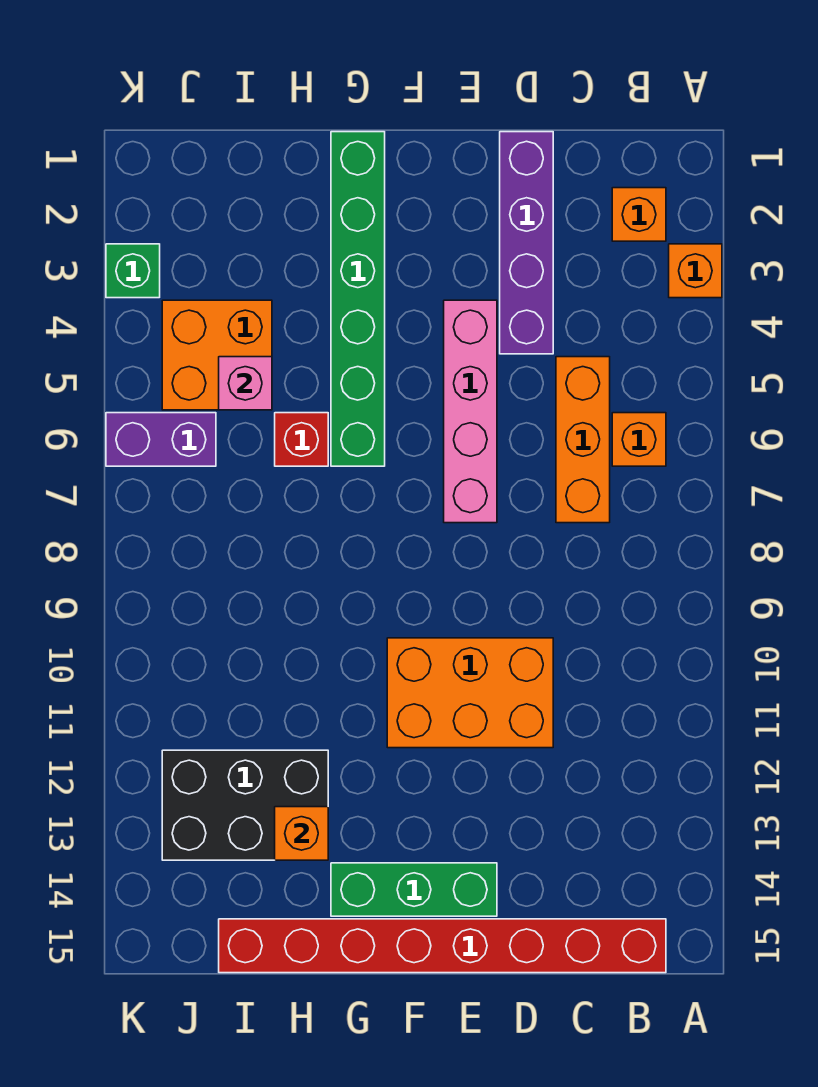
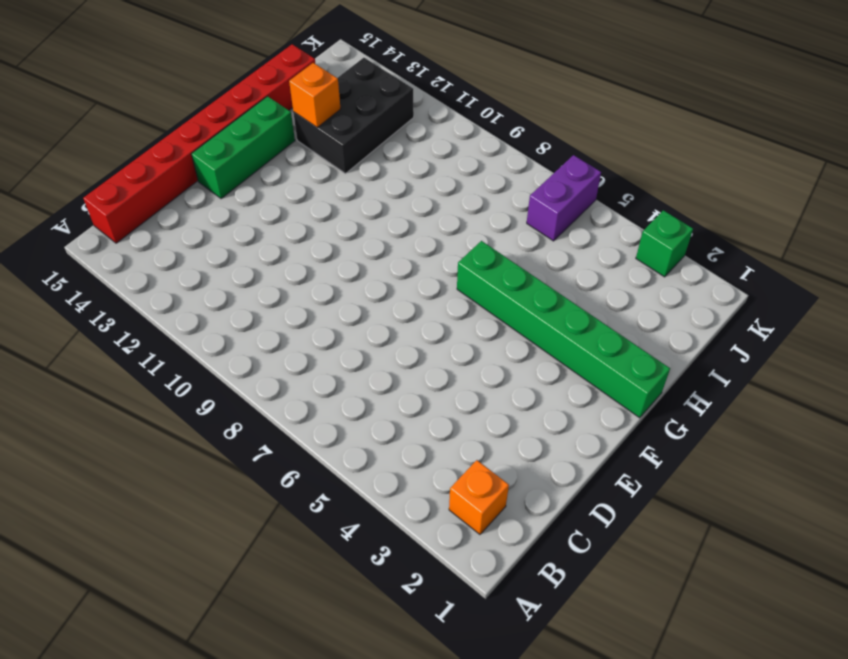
none -> orange 1x1 brick [669,244,722,298]
none -> orange 1x1 brick [612,413,666,466]
none -> orange 1x3 brick [556,357,610,523]

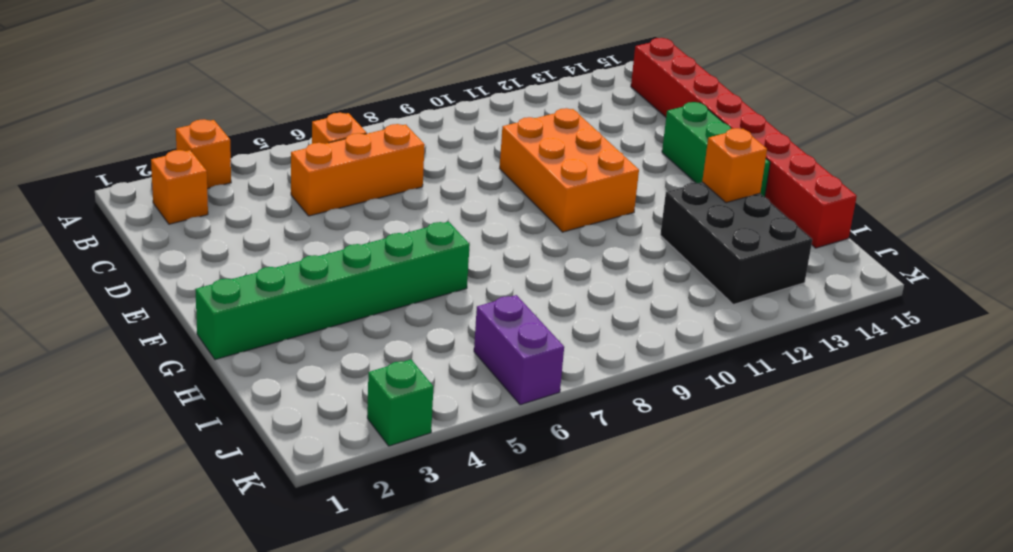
none -> purple 1x4 brick [500,132,553,354]
none -> pink 1x4 brick [444,300,497,523]
none -> red 1x1 brick [275,413,328,466]

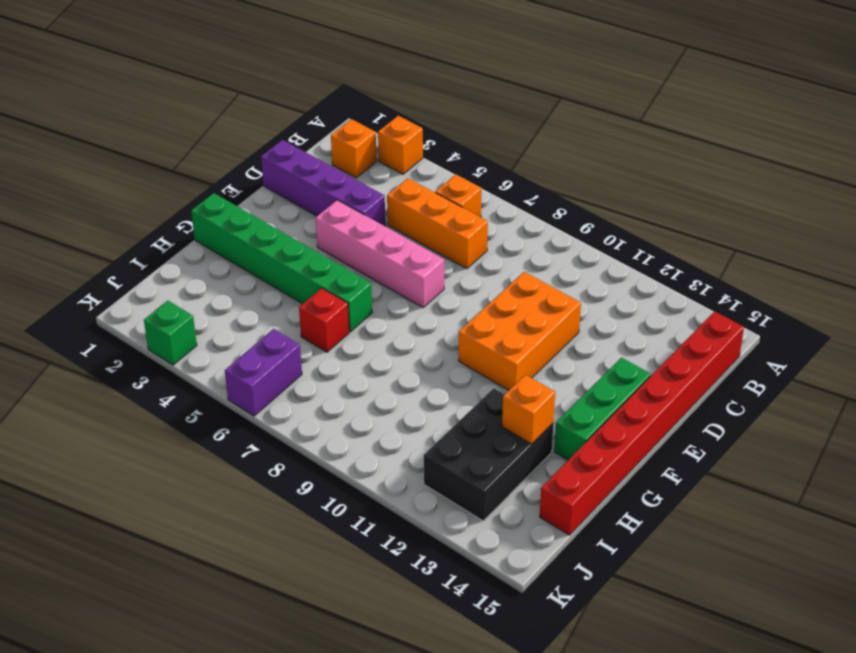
none -> orange 2x2 brick [162,300,272,410]
none -> pink 1x1 brick [219,357,272,410]

